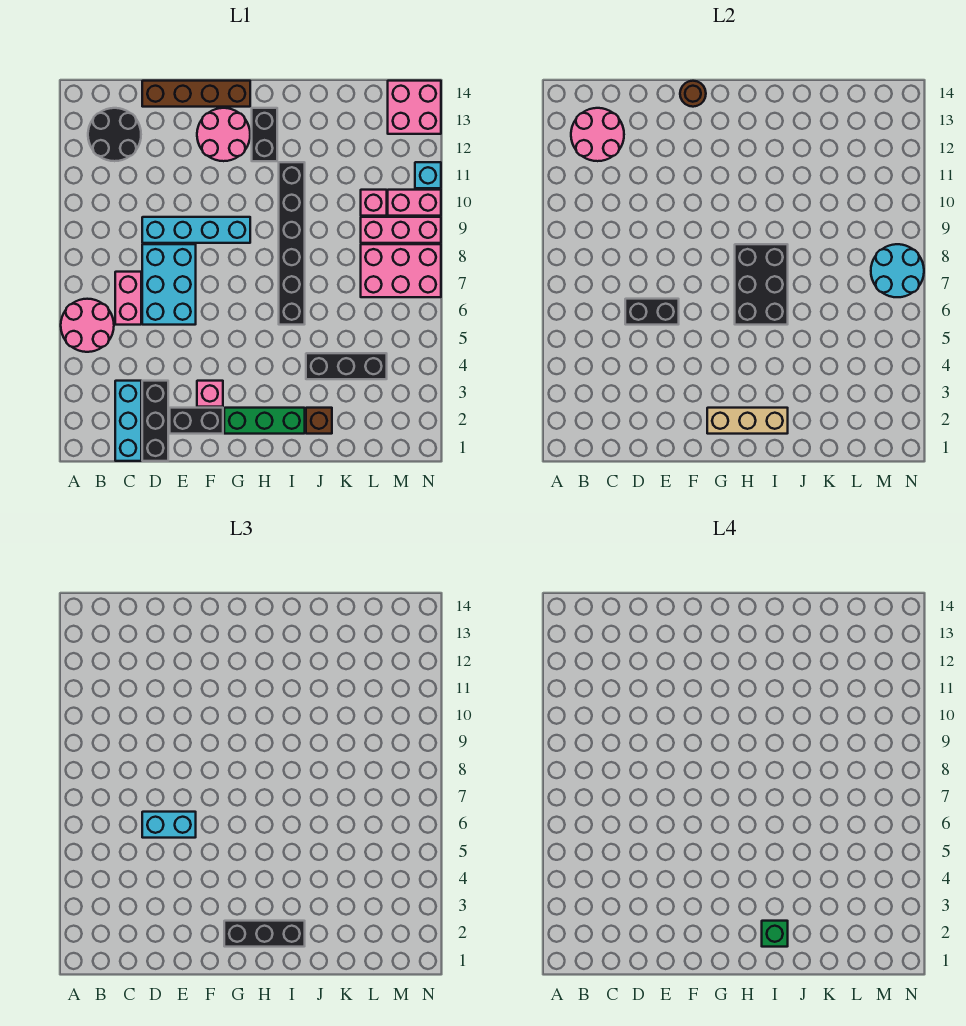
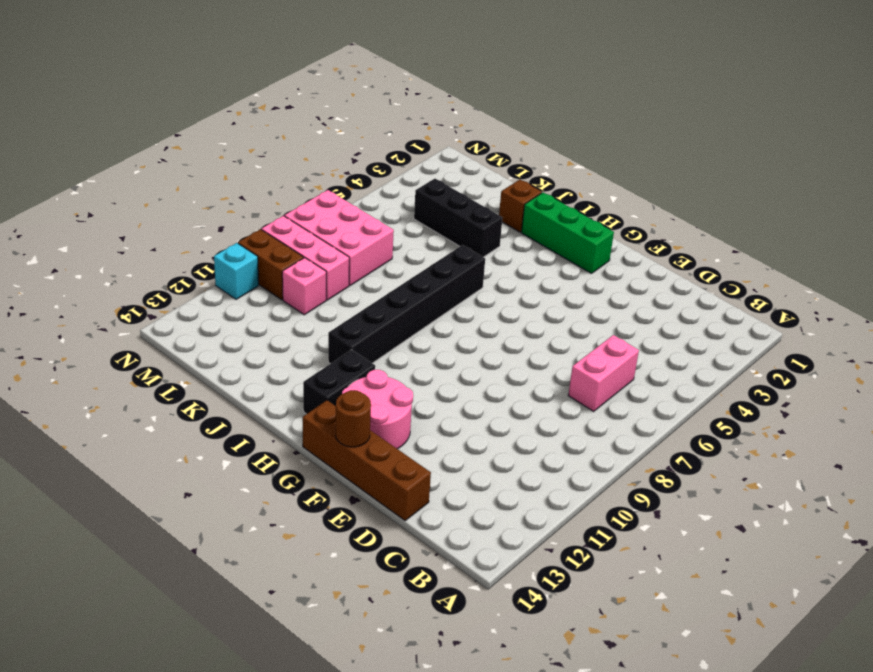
brown 1x2 brick [238,229,304,300] -> pink 1x2 brick [388,190,441,216]
none -> pink 2x2 round brick [61,299,114,352]
none -> black 2x2 round brick [88,108,141,161]
none -> cyan 1x3 brick [115,381,141,461]
none -> black 1x3 brick [142,381,168,461]

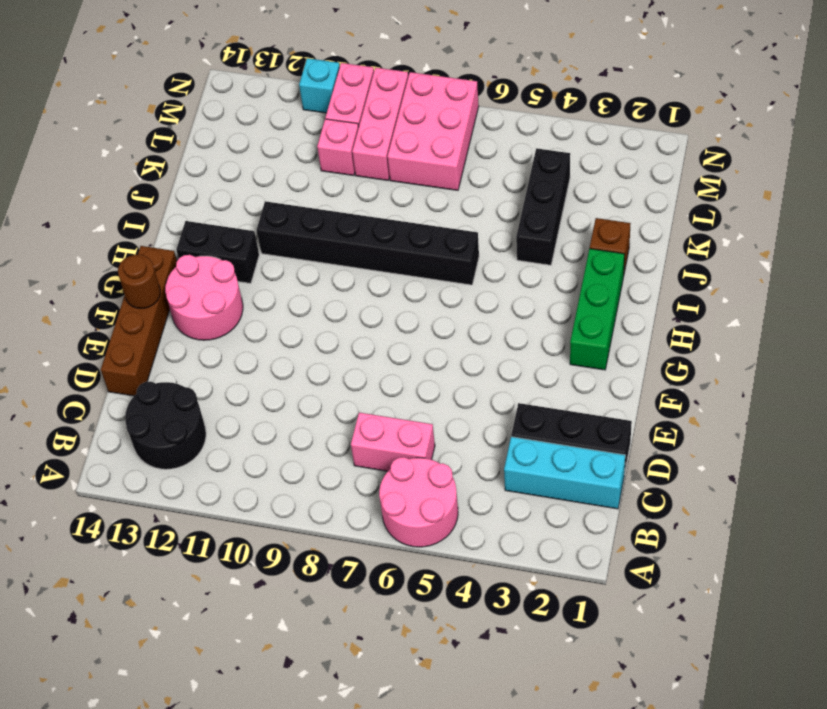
none -> cyan 2x3 brick [142,244,196,325]
none -> cyan 1x4 brick [142,217,250,243]
none -> black 1x2 brick [170,408,223,434]
none -> pink 1x1 brick [197,381,223,407]

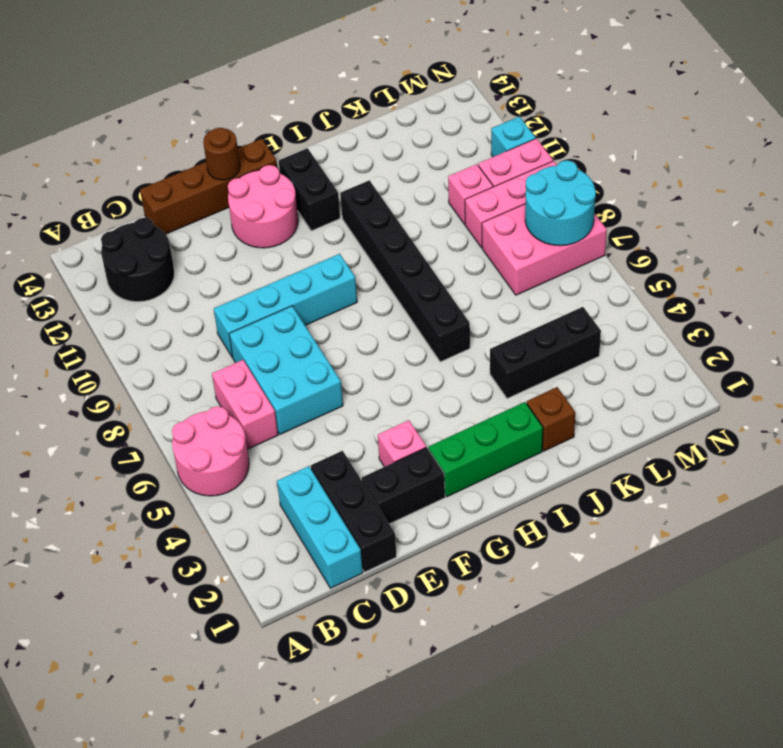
none -> pink 2x2 brick [388,81,441,134]
none -> pink 2x2 round brick [571,108,624,161]
none -> black 1x2 brick [625,299,679,325]
none -> tan 1x3 brick [707,408,788,434]

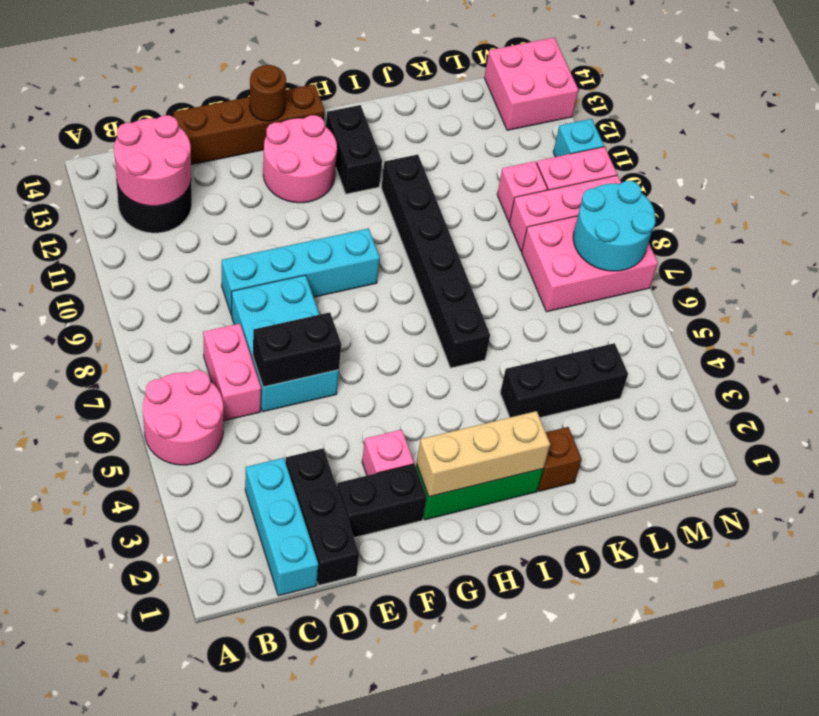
none -> black 2x3 brick [735,244,788,325]
none -> cyan 1x2 brick [142,812,196,838]
none -> black 1x3 brick [224,921,305,947]
none -> green 1x1 brick [762,921,788,947]

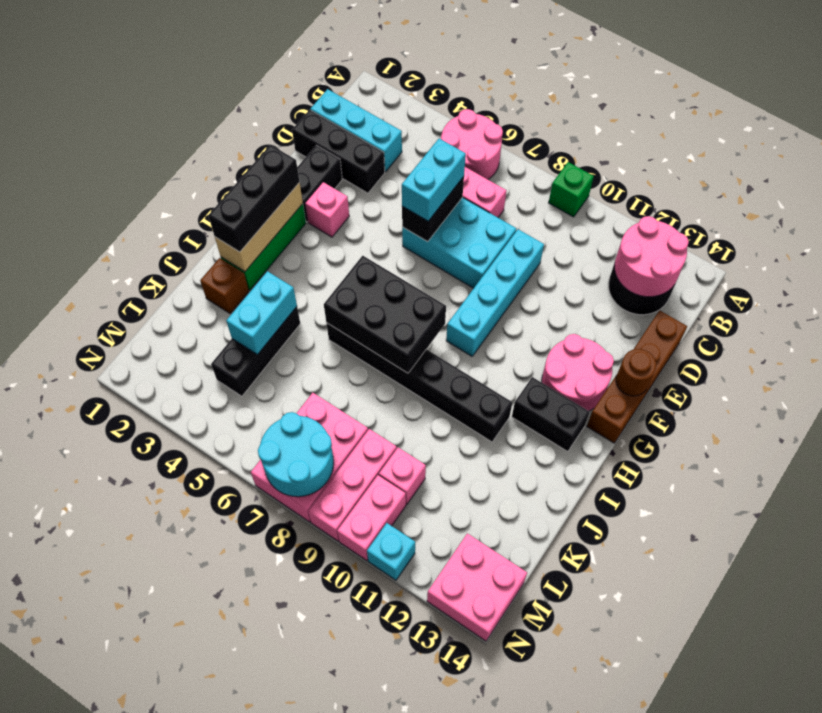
green 1x1 brick [549,162,594,217] -> green 1x1 brick moved to [762,921,788,947]
cyan 1x2 brick [226,271,297,355] -> none

